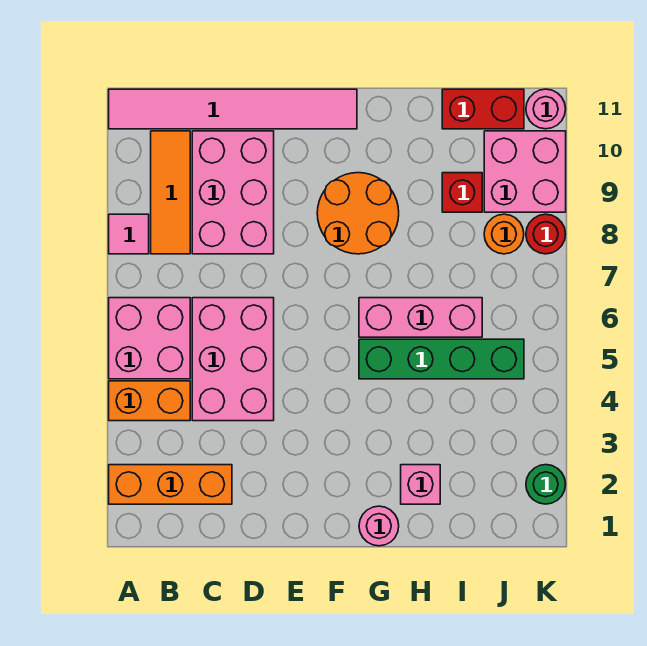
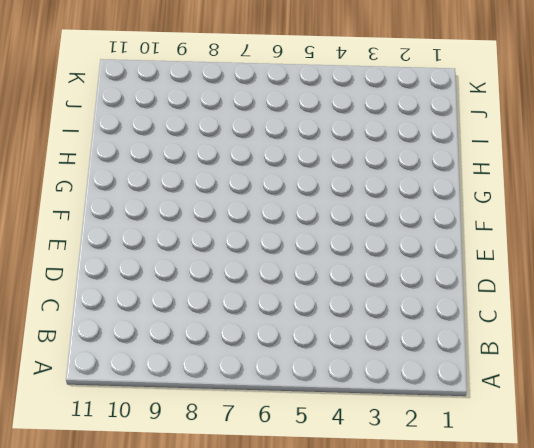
none -> orange 1x3 brick [109,465,232,504]
none -> orange 1x2 brick [109,381,190,421]
none -> pink 2x2 brick [109,298,190,379]

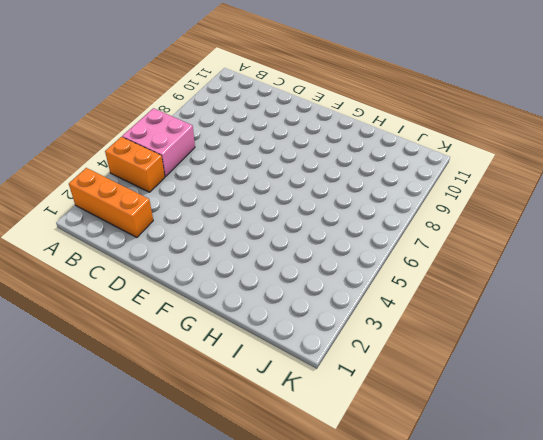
none -> pink 1x1 tile [109,214,149,254]
none -> pink 1x6 tile [109,89,357,129]
none -> orange 1x3 tile [151,131,190,254]

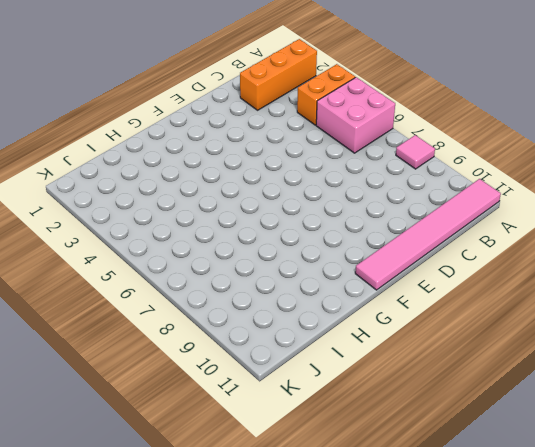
none -> orange 1x3 tile [151,131,190,254]
none -> pink 2x3 brick [192,298,274,421]
none -> pink 2x3 brick [192,131,274,254]

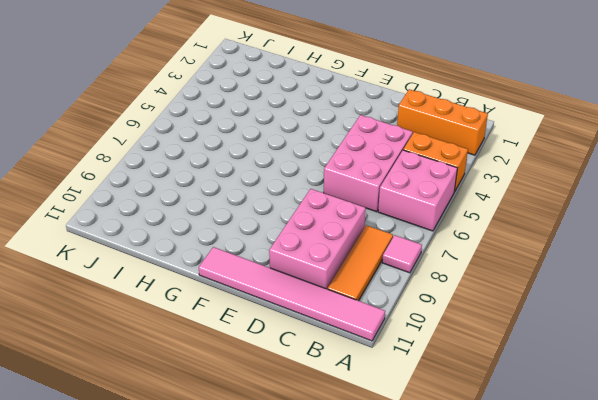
none -> orange 2x2 round brick [317,173,399,254]
none -> pink 1x1 round brick [359,506,399,546]
none -> green 1x4 brick [359,339,524,379]

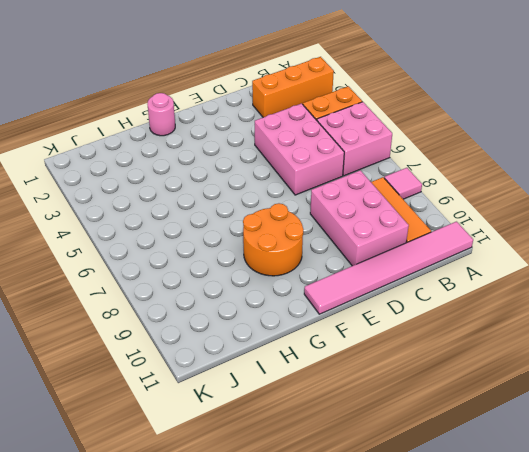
none -> green 1x4 brick [359,339,524,379]
none -> pink 1x3 brick [359,298,482,337]
none -> pink 1x1 brick [401,465,440,504]

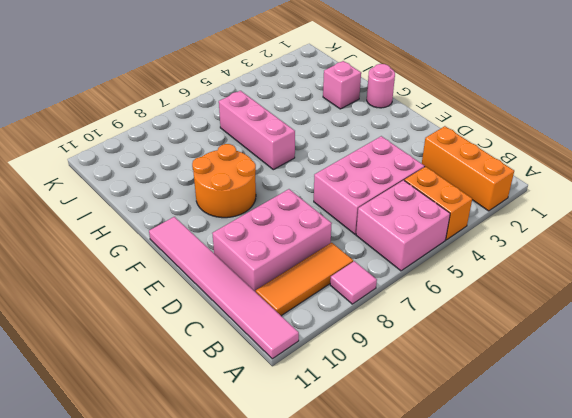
none -> green 1x4 brick [359,339,524,379]
none -> red 1x1 brick [442,173,482,212]
none -> red 1x2 brick [442,89,524,129]

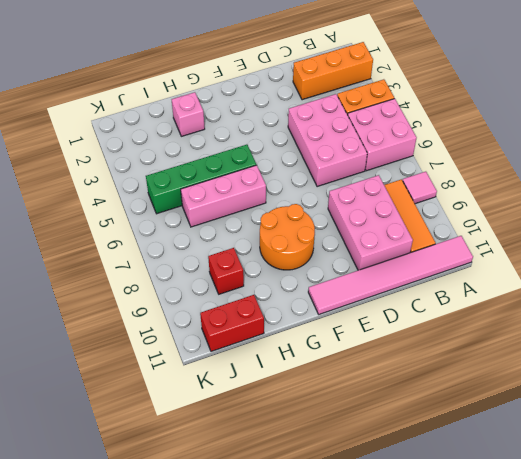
none -> pink 1x1 round brick [359,506,399,546]
none -> orange 1x1 round brick [484,214,524,254]
none -> pink 2x2 brick [484,131,566,212]

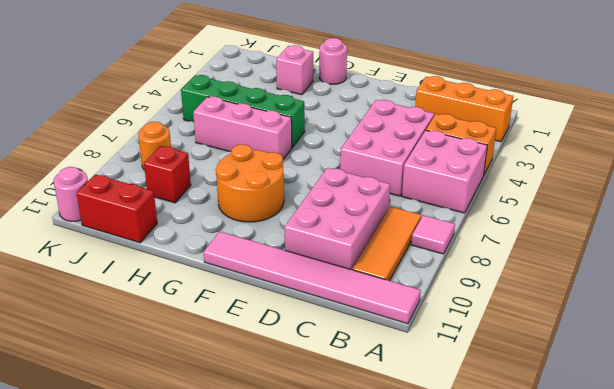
none -> pink 2x2 brick [484,131,566,212]
none -> green 1x1 round brick [526,465,566,504]
none -> red 1x1 round brick [526,214,566,254]

